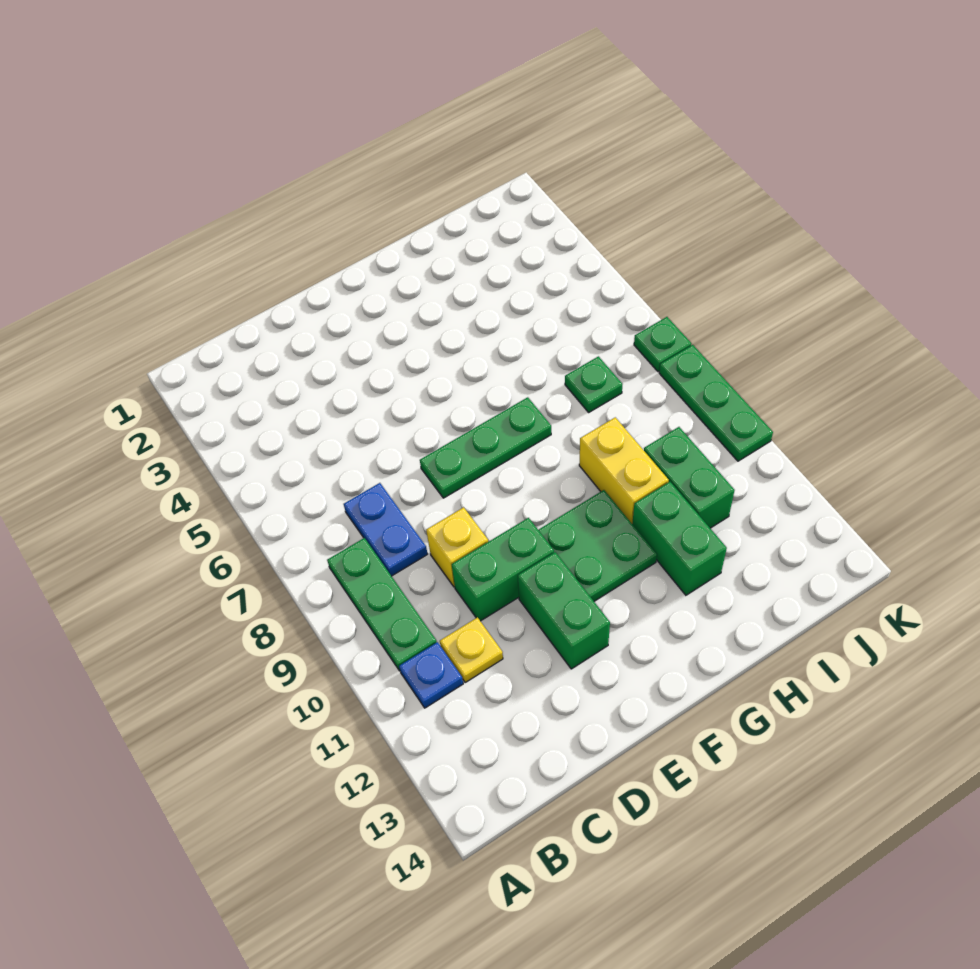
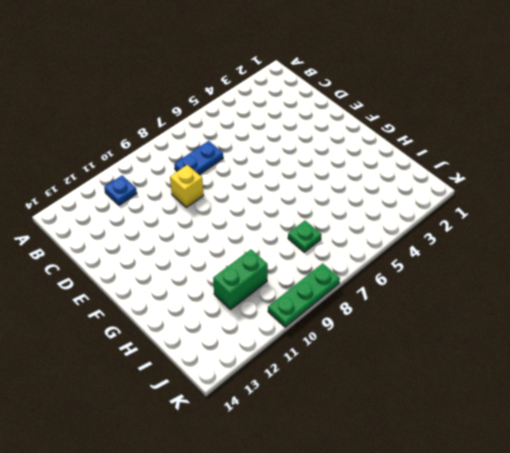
none -> green 1x3 plate [327,538,437,671]
none -> yellow 1x1 plate [440,617,503,683]
none -> green 1x2 brick [452,518,554,621]

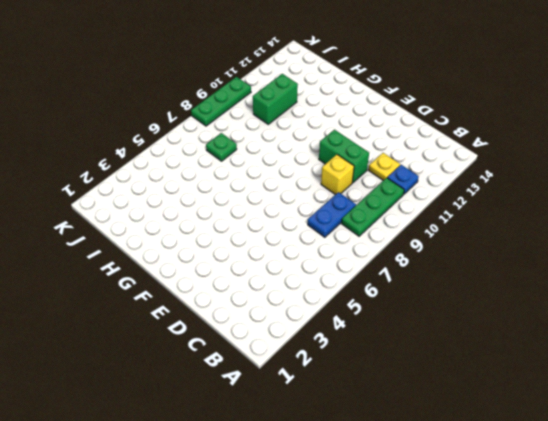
none -> green 1x3 plate [420,397,551,498]
none -> green 1x2 brick [518,552,610,669]
none -> green 2x2 plate [539,490,657,601]

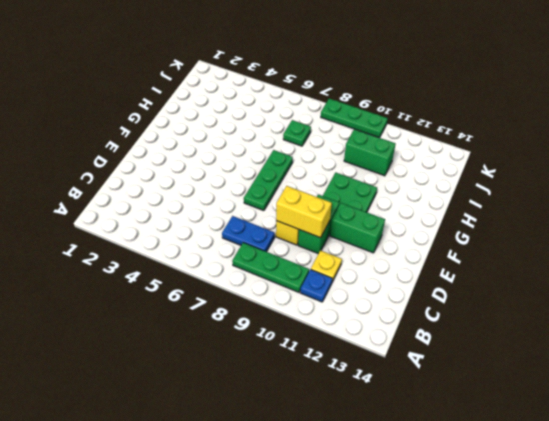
yellow 1x2 brick [276,186,332,238] -> yellow 1x2 brick moved to [579,417,669,523]
none -> green 1x2 brick [632,482,727,595]
none -> green 1x1 plate [634,317,691,372]

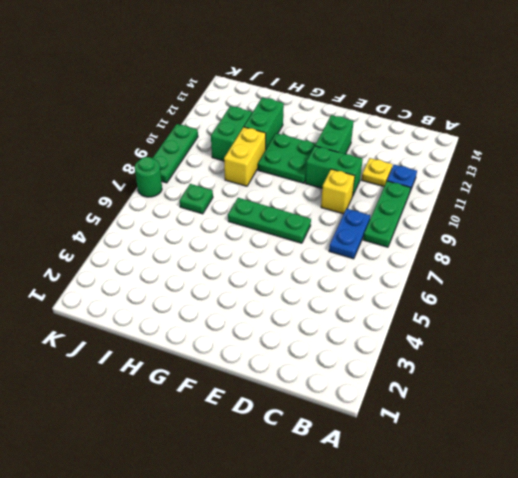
green 1x1 round brick [135,157,162,197] -> green 1x1 plate [634,317,691,372]

